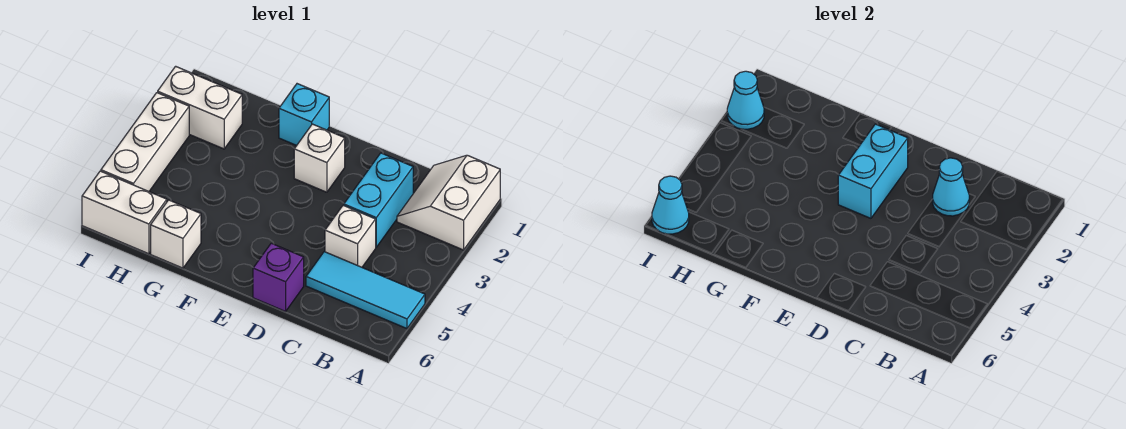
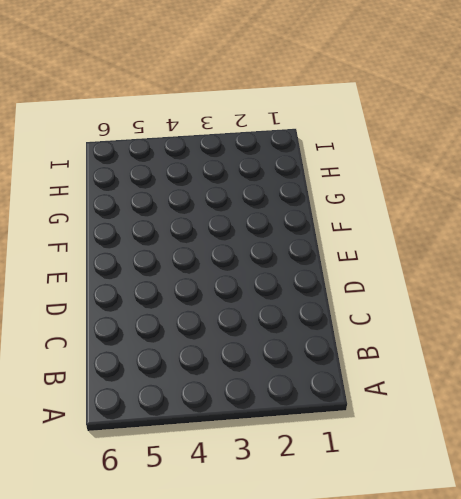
none -> white 2x2 slope [397,155,500,250]
none -> cyan 1x3 tile [306,252,425,329]
none -> cyan 1x2 brick [344,153,413,247]

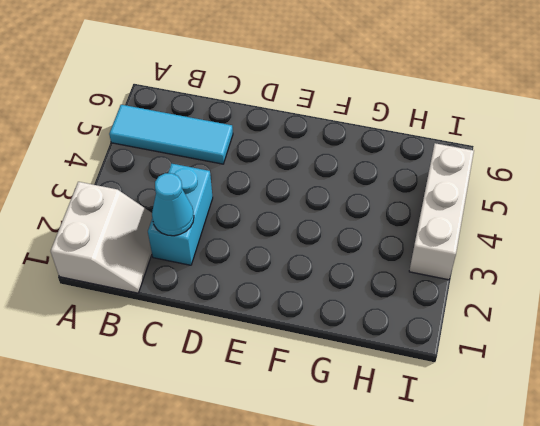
none -> white 1x1 brick [325,205,376,267]
none -> purple 1x1 brick [253,243,304,311]
none -> white 1x1 brick [294,124,345,192]

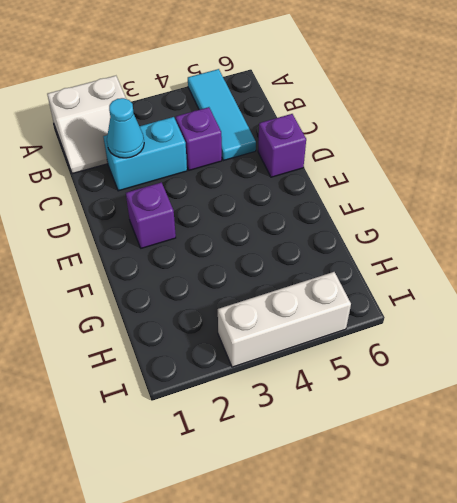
purple 1x1 brick [176,107,222,170] -> white 1x1 brick [325,205,376,267]
purple 1x1 brick [126,182,176,248] -> white 1x1 brick [294,124,345,192]
none -> cyan 1x1 brick [279,84,329,146]
none -> white 1x1 brick [151,200,201,268]
none -> white 1x2 brick [158,66,242,149]

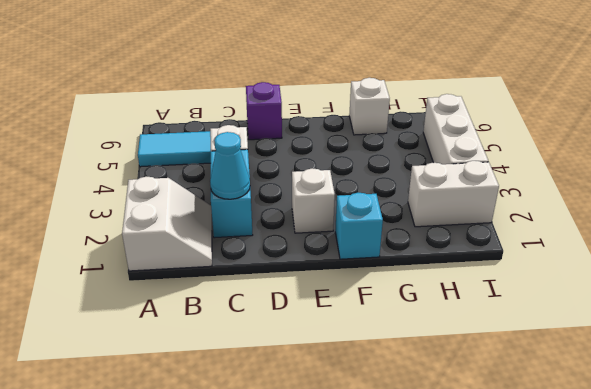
none -> white 1x2 brick [82,171,167,254]
none -> cyan 1x2 brick [838,124,908,218]
none -> cyan 1x1 cone [727,71,764,129]

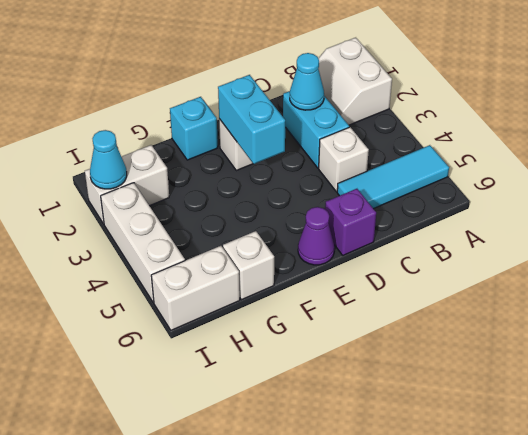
purple 1x1 cone [298,207,334,265] -> none
none -> cyan 1x1 cone [652,176,689,234]

